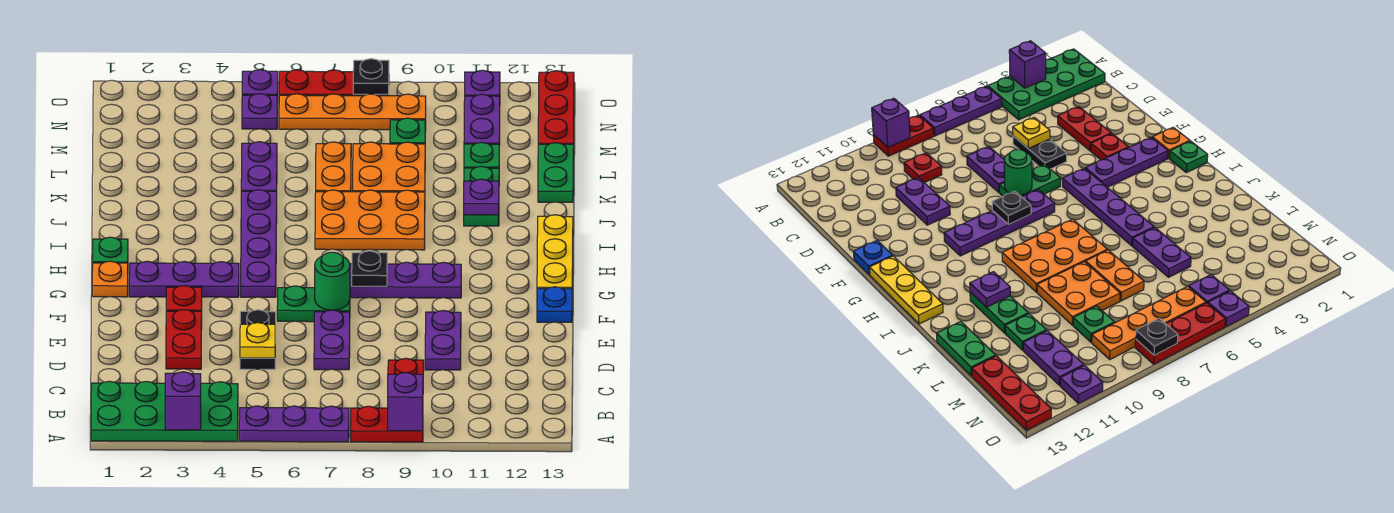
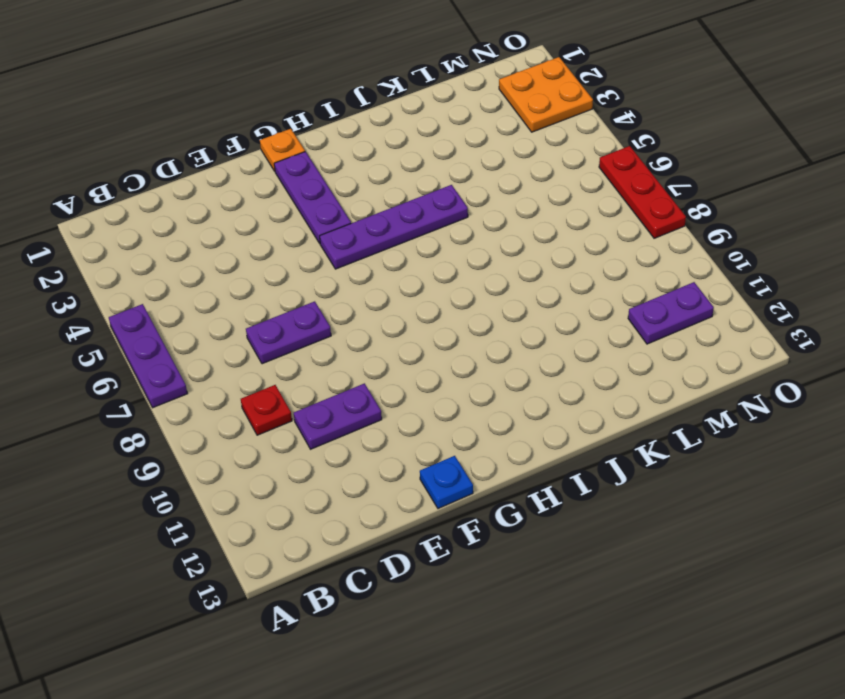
orange 2x2 plate [499,57,593,132] -> orange 2x2 plate moved to [353,142,425,192]
none -> green 2x4 plate [91,381,238,441]
none -> red 1x2 plate [351,406,423,442]
none -> red 1x2 plate [166,310,202,369]
none -> black 1x2 plate [240,310,276,369]

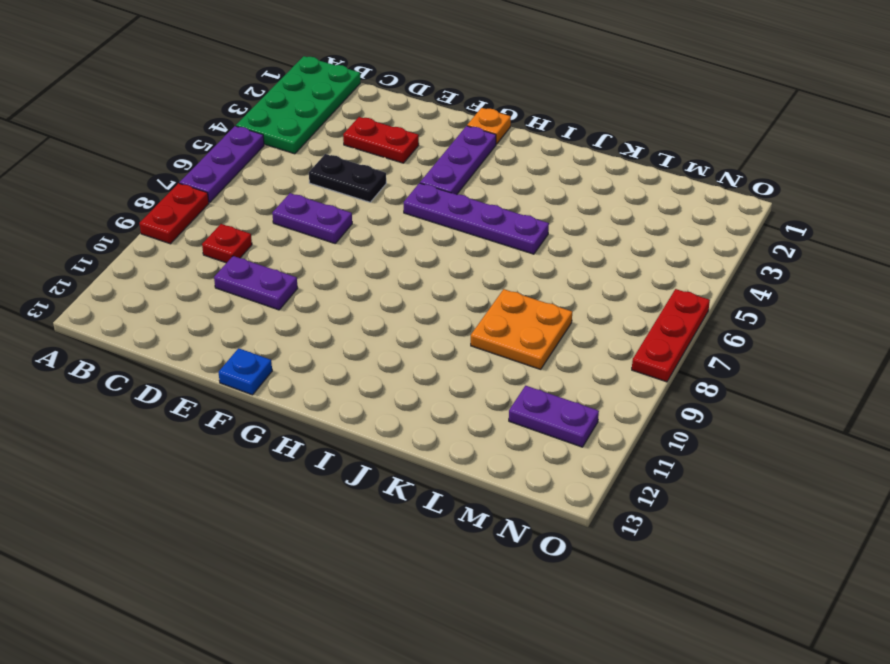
none -> red 1x1 plate [166,286,202,311]
none -> green 1x2 plate [277,286,350,322]
none -> purple 1x4 plate [350,262,461,298]
none -> yellow 1x3 plate [537,215,573,289]

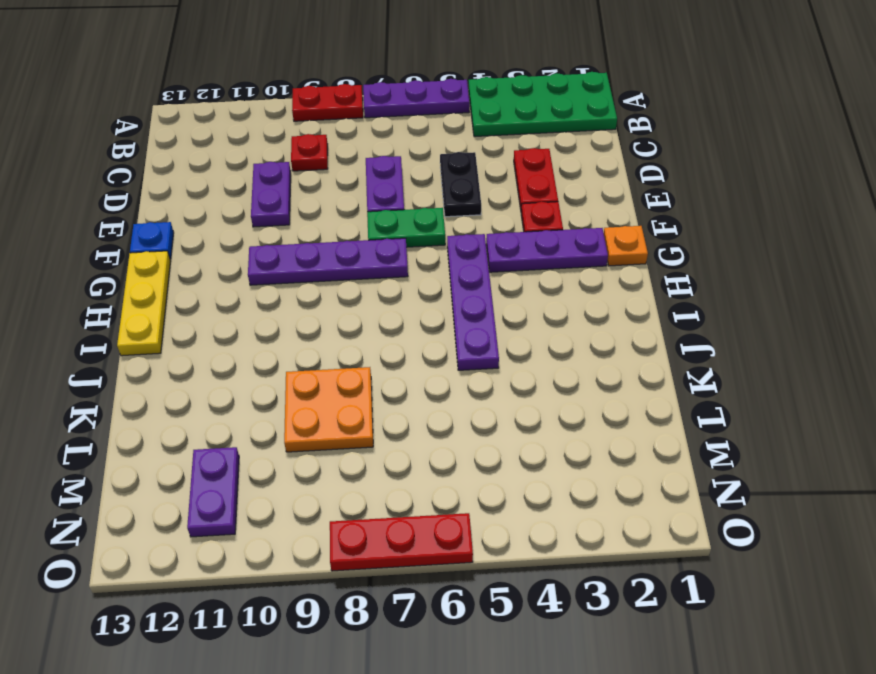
none -> green 1x1 plate [93,237,128,263]
none -> orange 2x3 plate [315,190,425,250]
none -> green 1x2 plate [464,166,499,226]
none -> purple 1x2 plate [241,142,277,191]

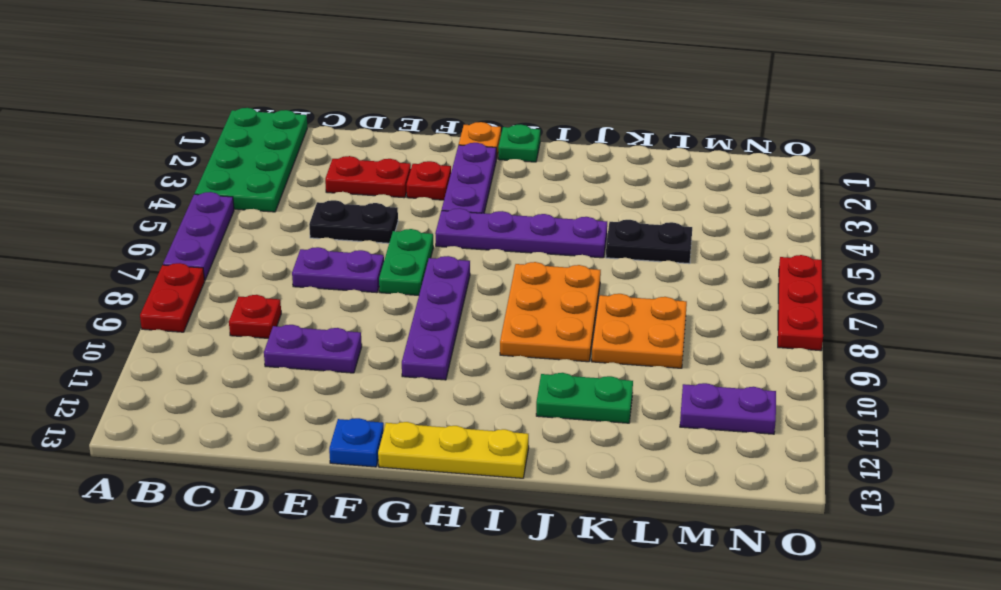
black 1x2 plate [606,220,692,264] -> purple 1x2 plate [241,142,277,191]
none -> orange 1x2 plate [316,142,351,192]
none -> green 1x2 plate [538,143,574,202]
none -> green 1x1 plate [464,142,499,168]
none -> green 1x1 plate [390,118,426,144]

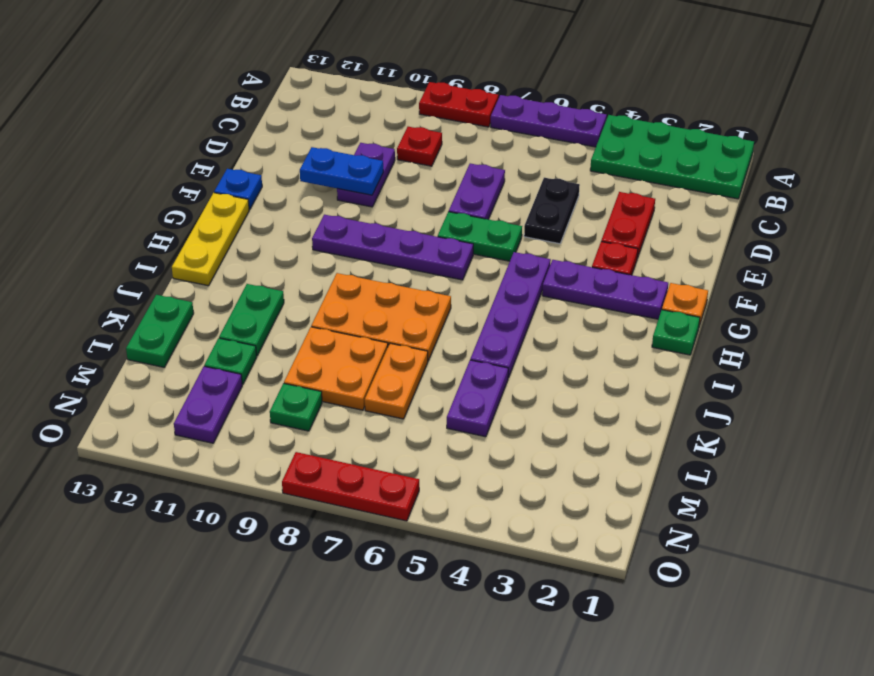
blue 1x2 plate [300,147,383,195] -> none
none -> red 1x3 plate [538,71,574,144]
none -> purple 1x1 plate [242,94,277,129]
none -> orange 1x4 plate [279,94,426,130]
none -> purple 1x1 plate [242,70,278,103]

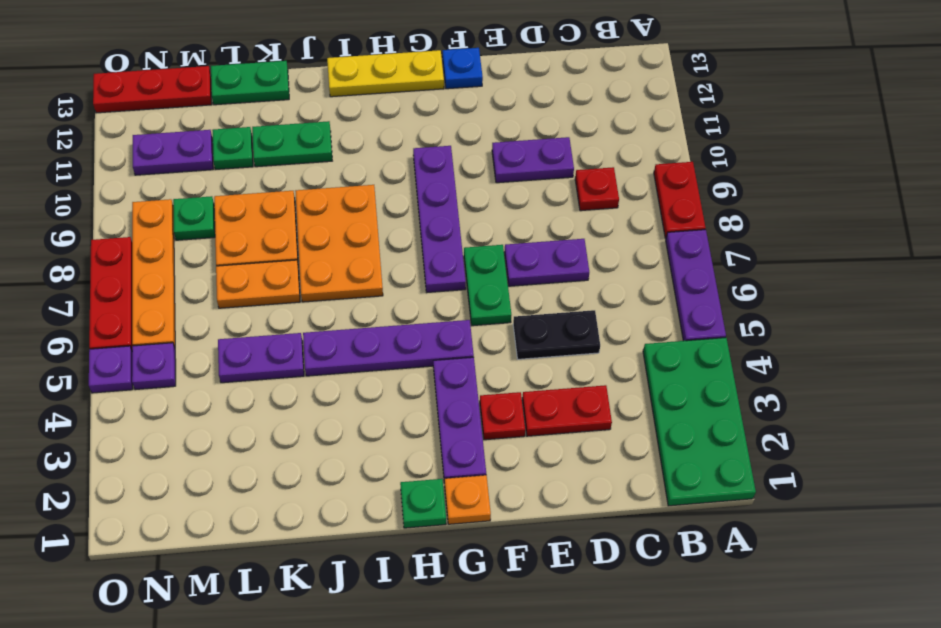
none -> purple 1x1 plate [465,70,500,97]
none -> purple 1x1 brick [165,372,201,430]
none -> purple 1x1 brick [388,373,423,431]
none -> yellow 1x1 plate [240,323,275,358]

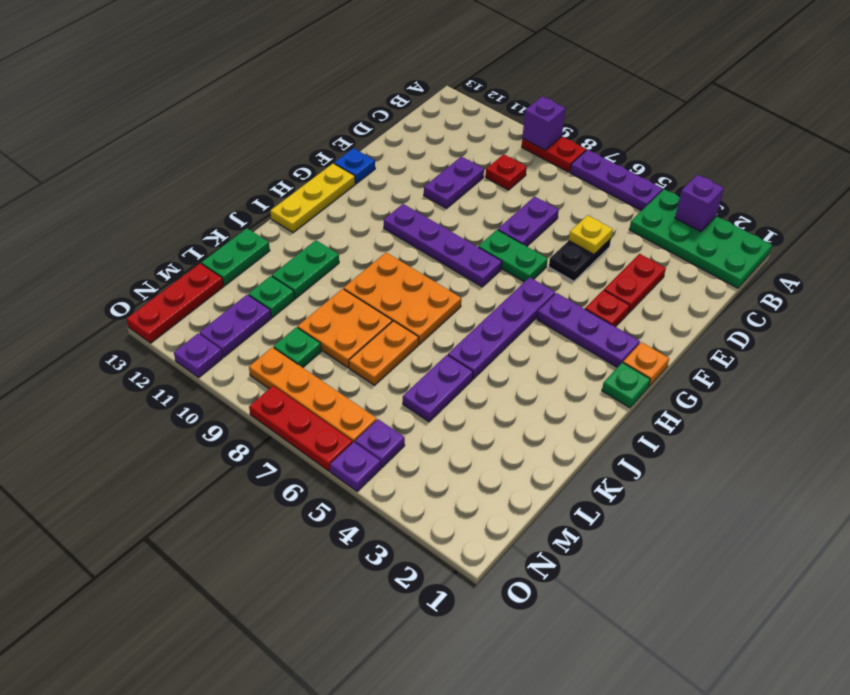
none -> green 1x1 round brick [315,252,350,310]
none -> black 1x1 plate [352,251,387,286]
none -> purple 1x1 plate [464,179,499,215]
none -> black 1x1 plate [353,59,389,94]

